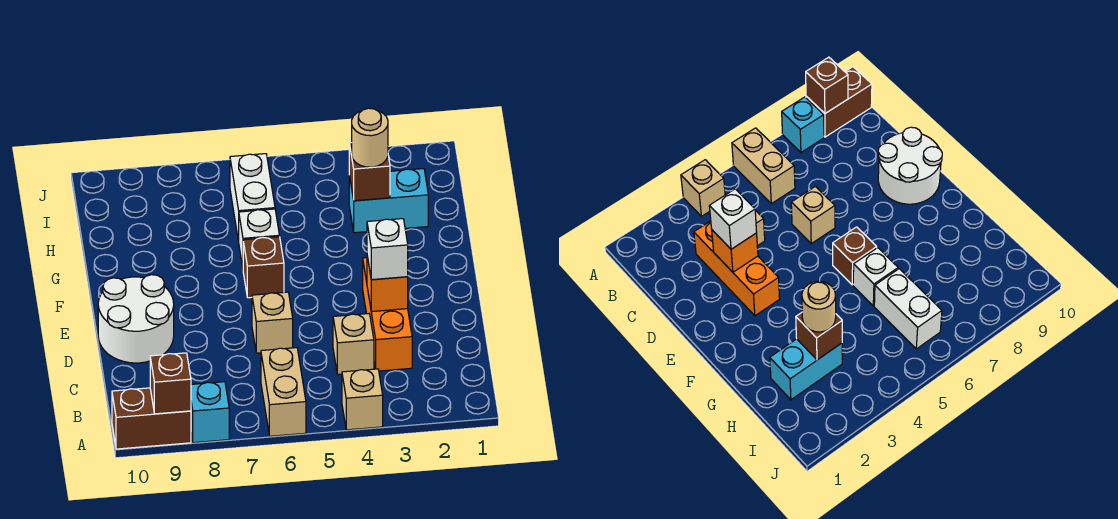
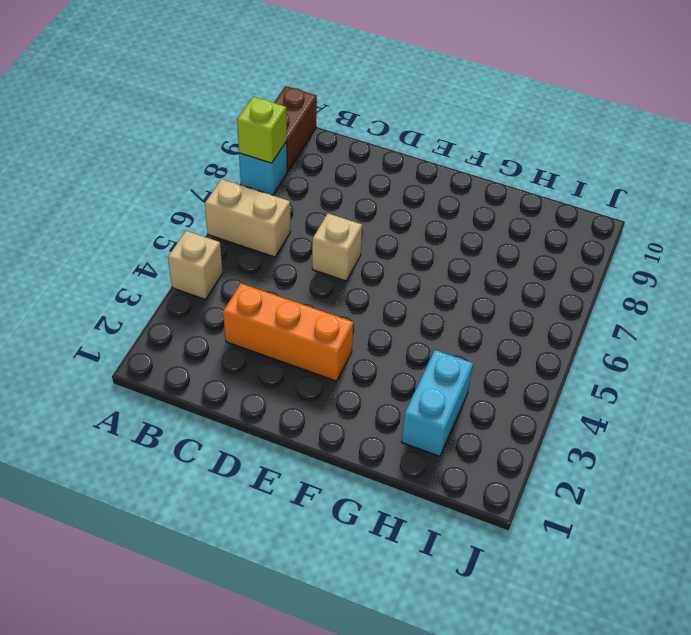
lime 1x1 brick [237,97,287,163] -> none
none -> tan 1x1 brick [333,314,374,374]
none -> white 2x2 round brick [98,275,174,363]
none -> brown 1x1 brick [243,237,284,298]

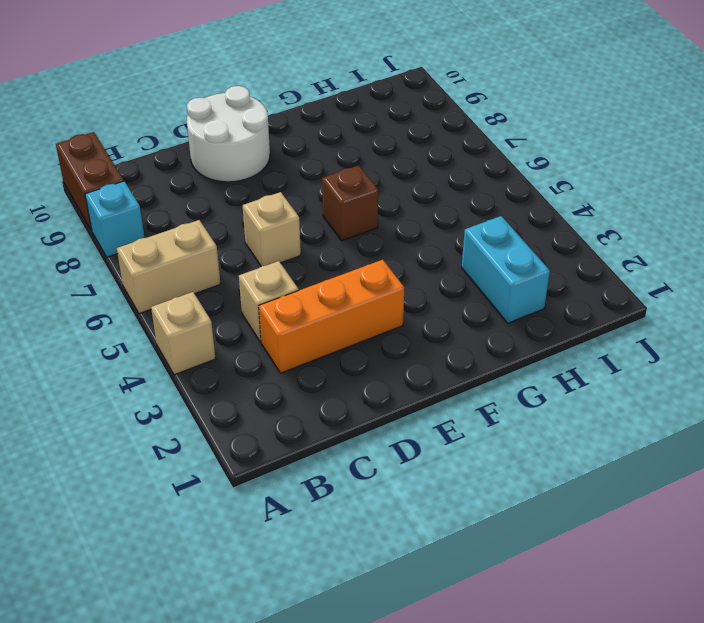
none -> white 1x1 brick [239,209,280,267]
none -> white 1x2 brick [230,154,275,241]
none -> brown 1x1 brick [150,353,191,414]

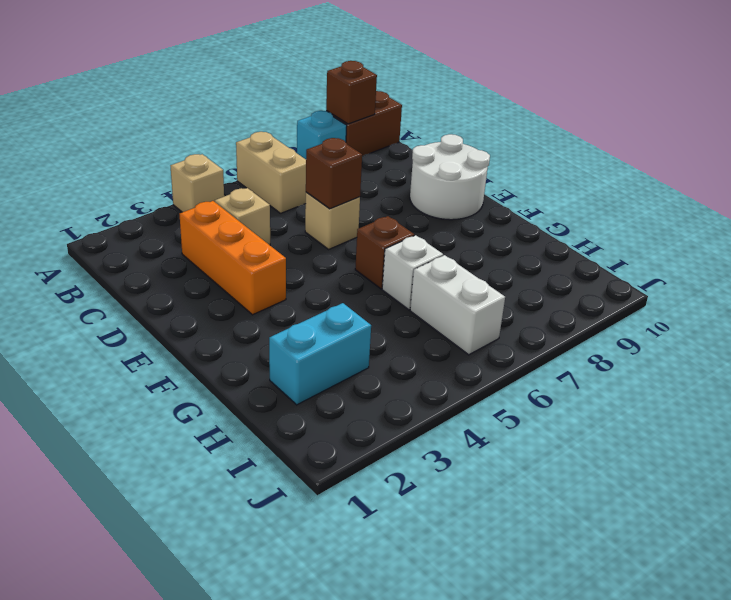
brown 1x1 brick [306,138,362,209] -> brown 1x1 brick moved to [349,143,390,201]
none -> orange 1x1 brick [367,256,408,312]
none -> white 1x1 brick [367,219,408,280]
none -> tan 1x1 round brick [352,108,388,167]

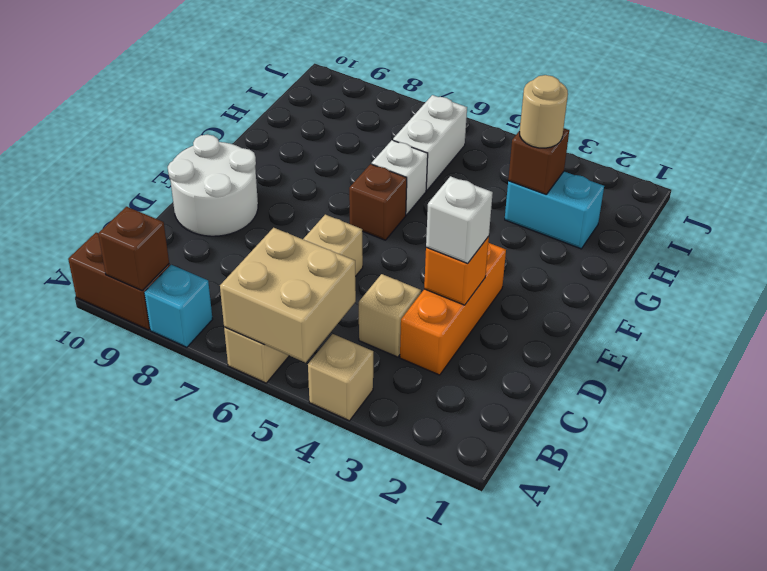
tan 2x2 brick [220,228,356,363] -> none

